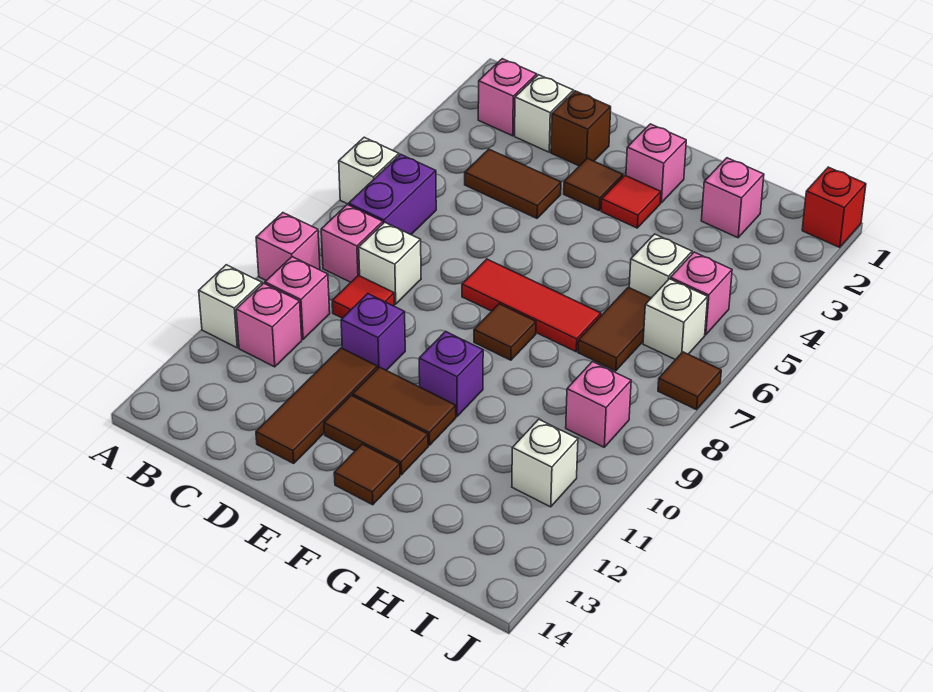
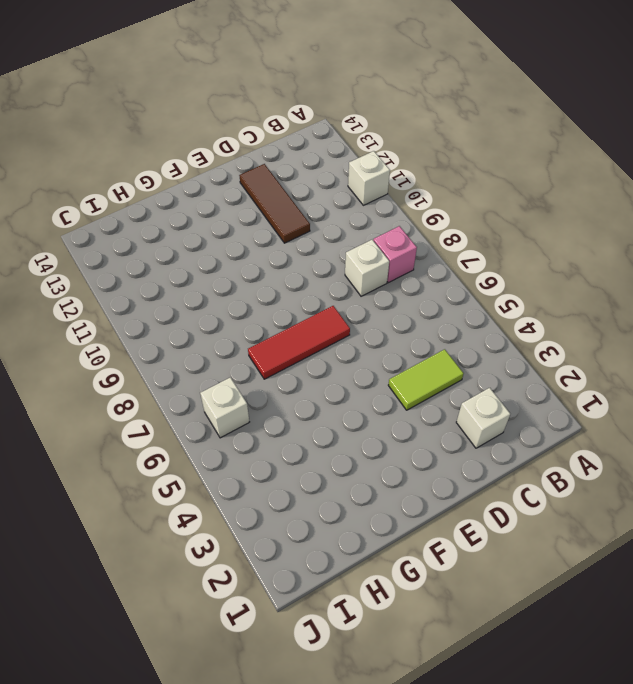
lime 1x2 tile [388,349,464,410] -> brown 1x2 tile [465,149,561,218]
none -> white 1x1 brick [339,137,399,204]
none -> pink 1x1 brick [256,213,320,281]
none -> pink 1x1 brick [478,59,537,136]
none -> purple 1x2 brick [349,154,436,235]

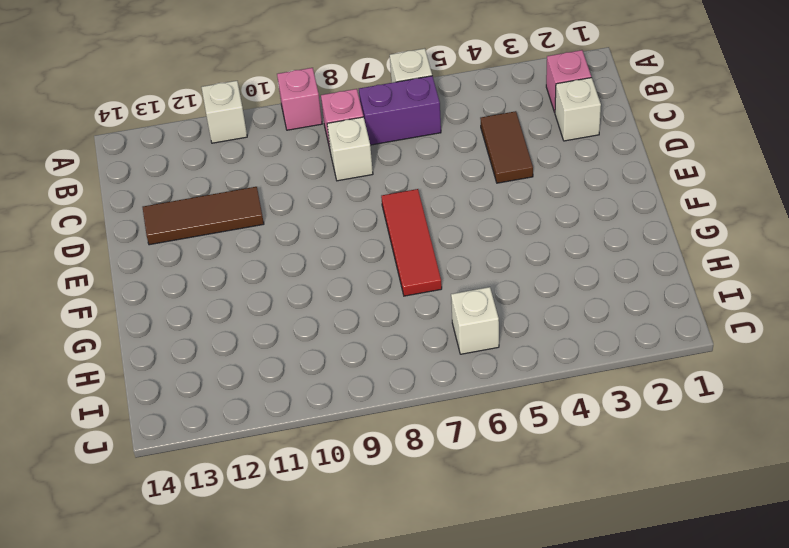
none -> pink 1x1 brick [265,257,330,339]
none -> pink 1x1 brick [236,283,302,367]
none -> red 1x1 tile [332,275,394,318]
none -> brown 1x1 brick [551,91,611,166]

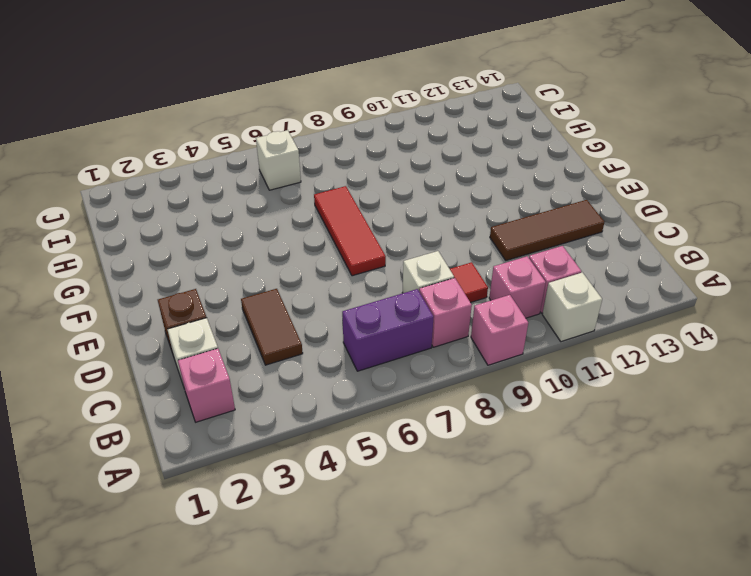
none -> white 1x1 brick [339,137,399,204]
none -> purple 1x1 brick [341,294,405,370]
none -> brown 1x1 tile [564,158,623,210]
none -> brown 1x2 tile [353,367,456,445]

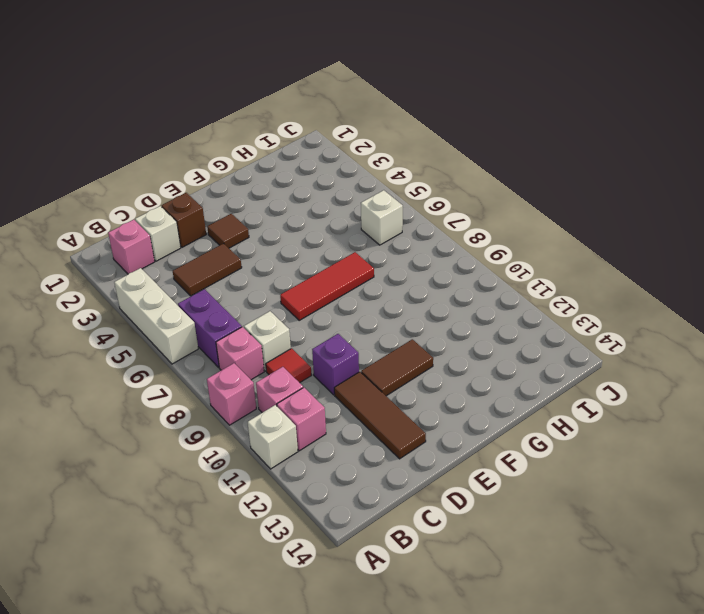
white 1x3 brick [114,268,198,364] -> white 1x1 brick [339,137,399,204]
none -> brown 1x2 tile [324,395,428,475]
none -> pink 1x1 brick [626,124,686,203]
none -> red 1x1 tile [601,175,661,228]
none -> brown 1x1 tile [474,304,536,360]

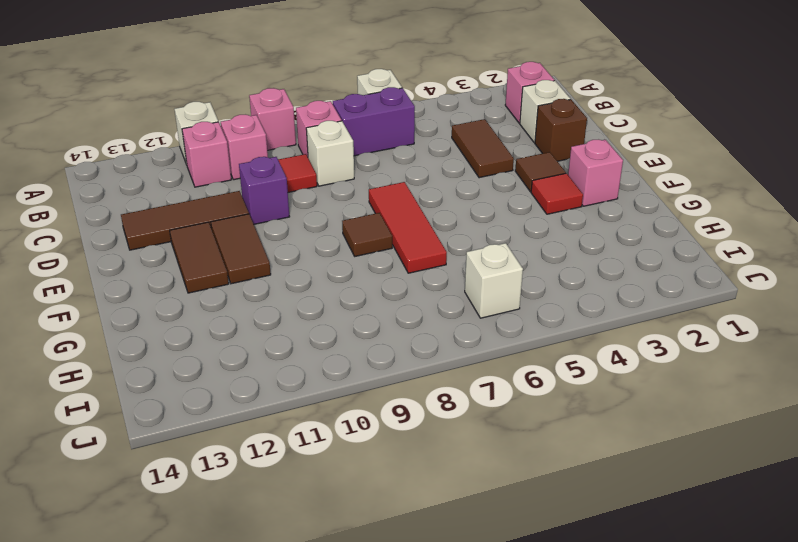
none -> purple 1x1 brick [419,331,483,416]
none -> brown 1x1 tile [334,444,400,505]
none -> pink 1x1 brick [701,158,764,238]
none -> white 1x1 brick [629,234,692,298]

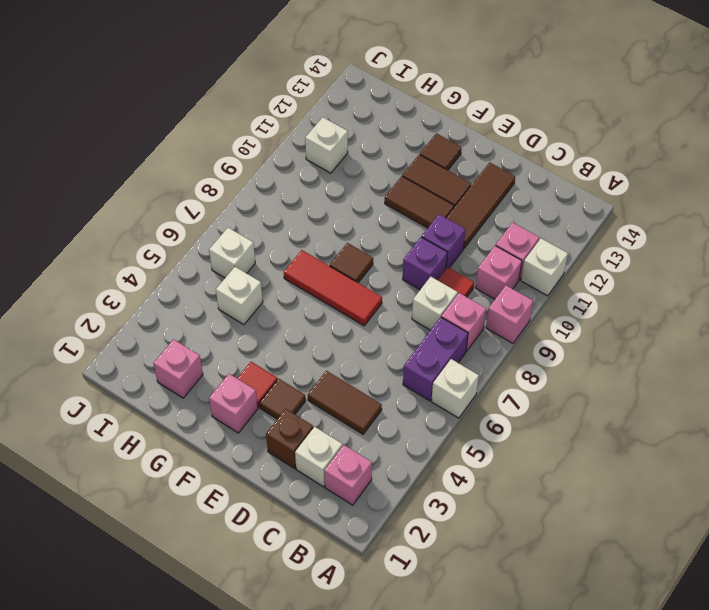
purple 1x1 brick [403,237,447,290] -> purple 1x1 brick moved to [419,331,483,416]
none -> brown 1x2 tile [578,287,651,371]
none -> pink 1x1 brick [670,252,732,335]
none -> pink 1x1 brick [566,362,631,447]
none -> red 1x1 brick [802,167,866,247]

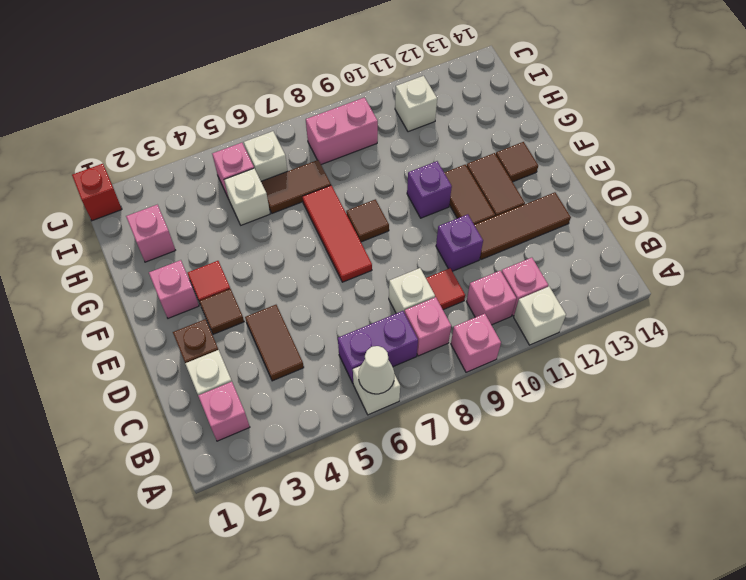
white 1x1 cone [358,346,394,394] -> none
pink 1x2 brick [306,97,378,165] -> pink 1x1 brick [566,362,631,447]
none -> brown 1x1 tile [658,352,721,410]

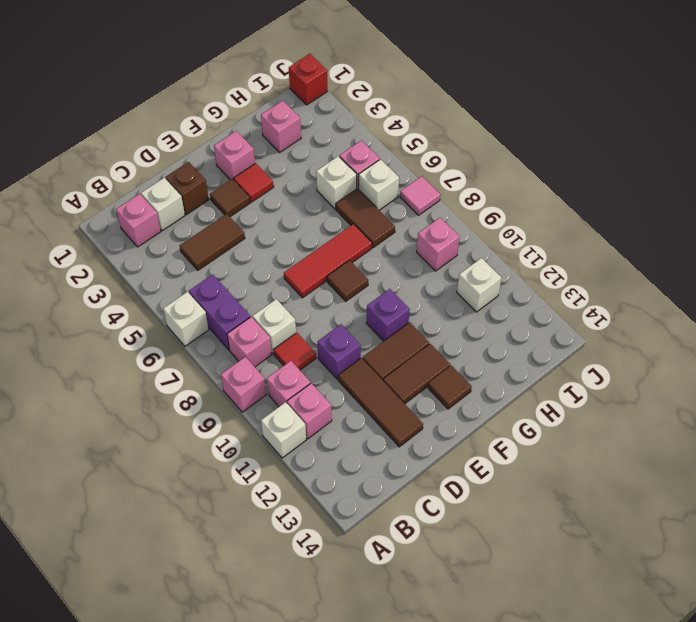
pink 1x1 tile [400,176,440,215] -> brown 1x1 tile [658,352,721,410]

